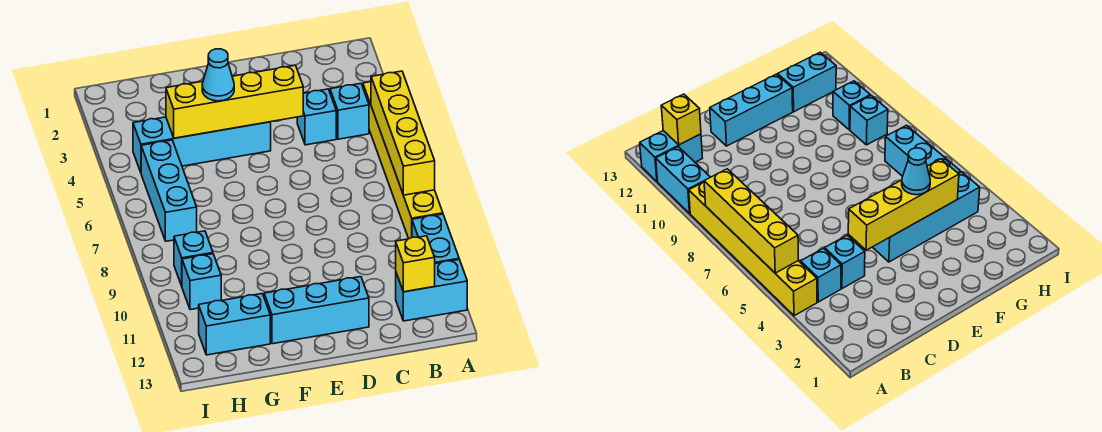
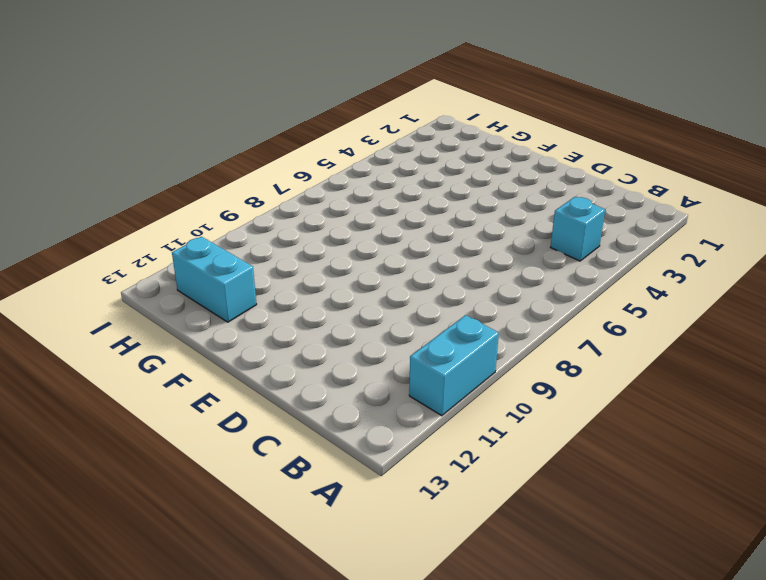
none -> yellow 1x6 brick [363,82,443,239]
none -> cyan 1x2 brick [396,260,467,321]
none -> cyan 1x1 brick [297,89,336,145]

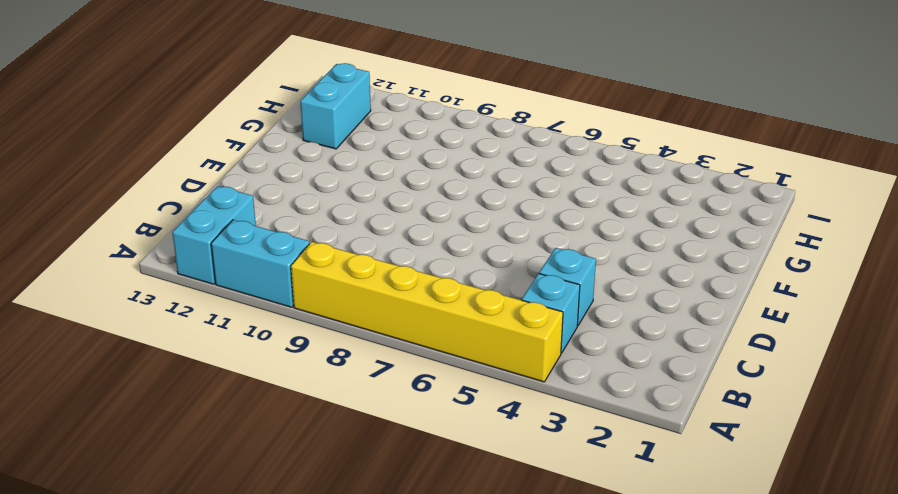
none -> cyan 1x3 brick [264,277,369,344]
none -> cyan 1x4 brick [133,117,271,172]
none -> cyan 1x3 brick [141,140,197,241]

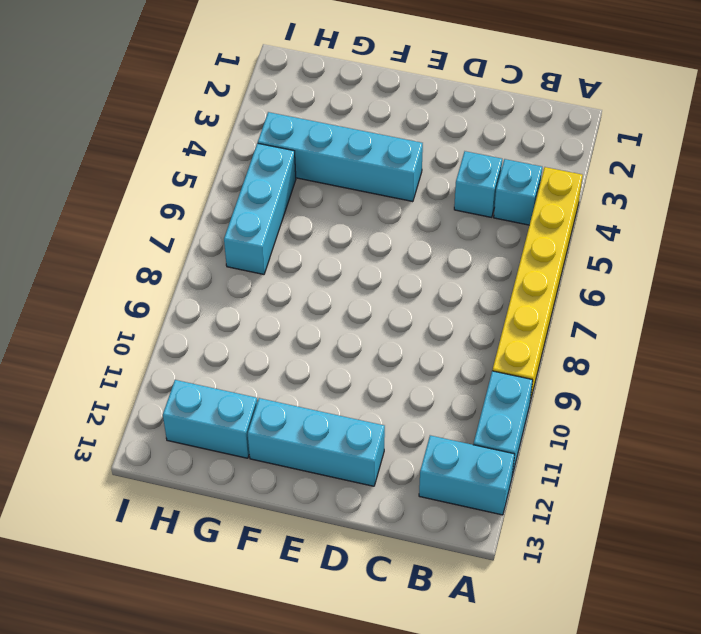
none -> cyan 1x1 brick [174,231,213,286]
none -> cyan 1x1 brick [182,254,221,310]
none -> yellow 1x4 brick [371,71,435,195]

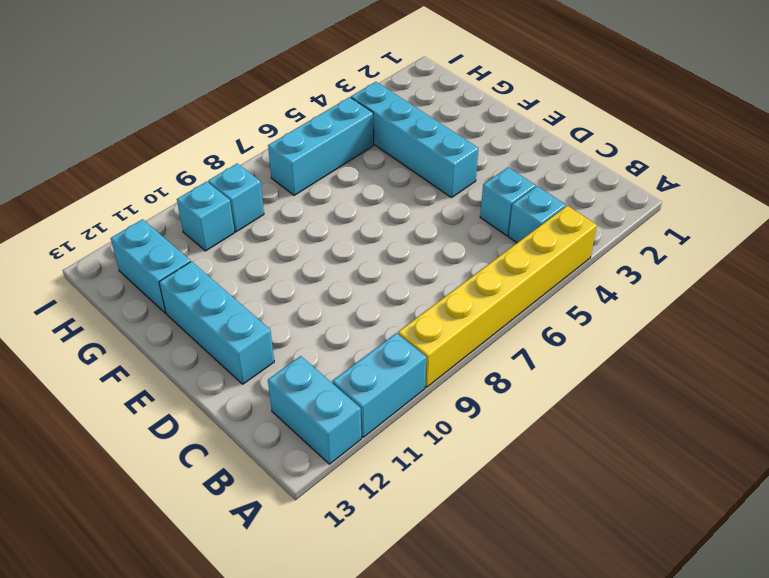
none -> yellow 1x4 brick [371,71,435,195]
none -> yellow 1x1 brick [396,236,435,292]
none -> yellow 1x4 brick [166,65,303,138]

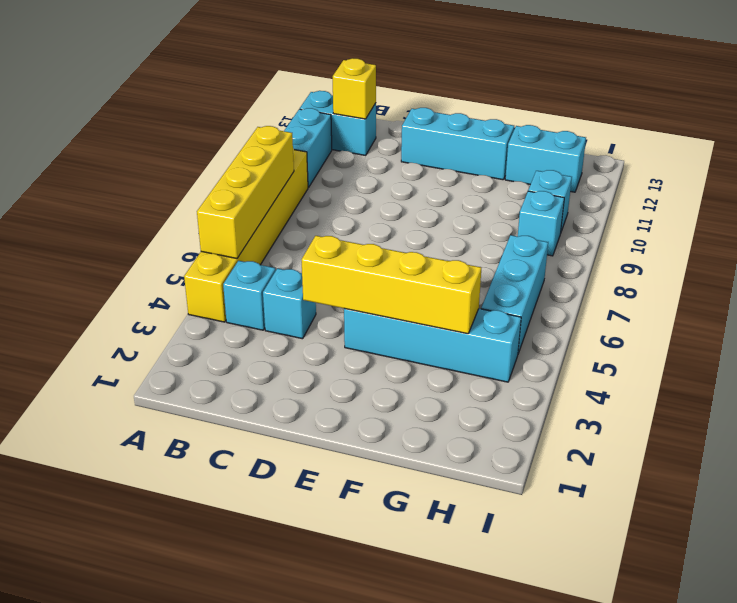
none -> cyan 1x1 cone [202,49,234,101]

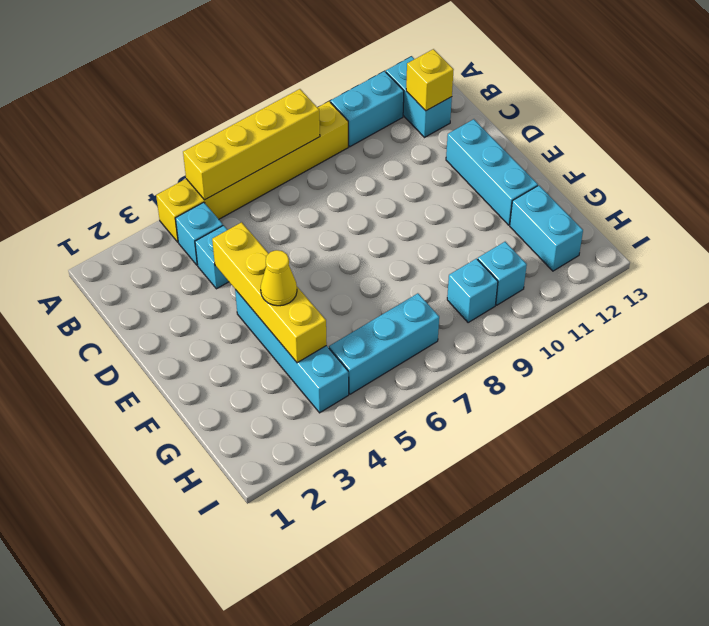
yellow 1x1 cone [261,250,297,306] -> cyan 1x1 cone [202,49,234,101]

